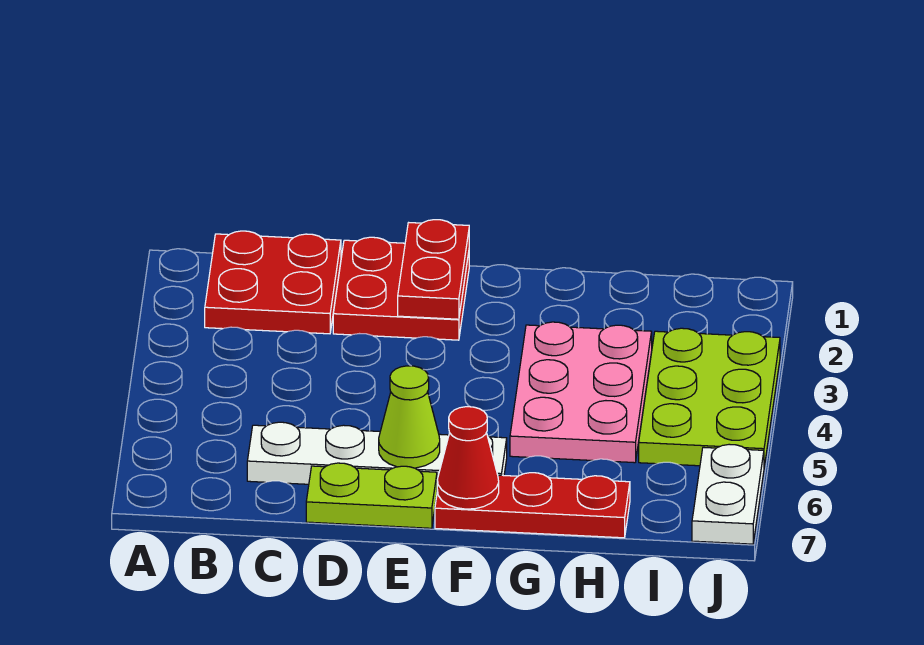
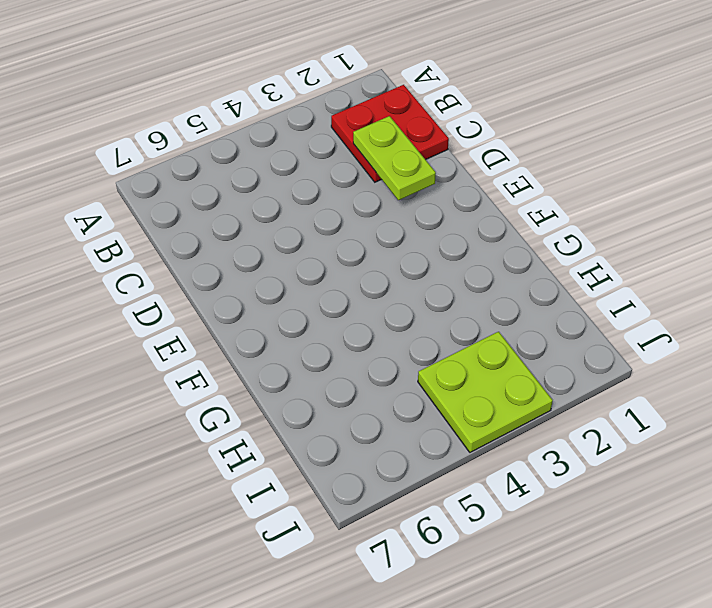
lime 1x2 plate [353,116,436,200] -> lime 1x2 plate moved to [306,463,437,528]
lime 2x2 plate [418,332,553,452] -> lime 2x3 plate [639,328,780,466]
none -> white 1x4 plate [247,422,507,484]
none -> red 2x2 plate [333,237,469,340]

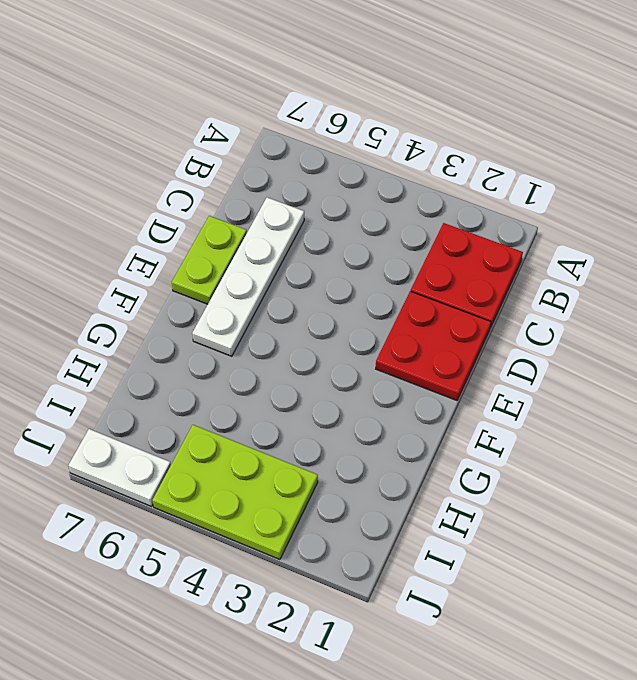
none -> red 1x3 plate [435,473,630,538]
none -> pink 2x3 plate [510,322,652,463]

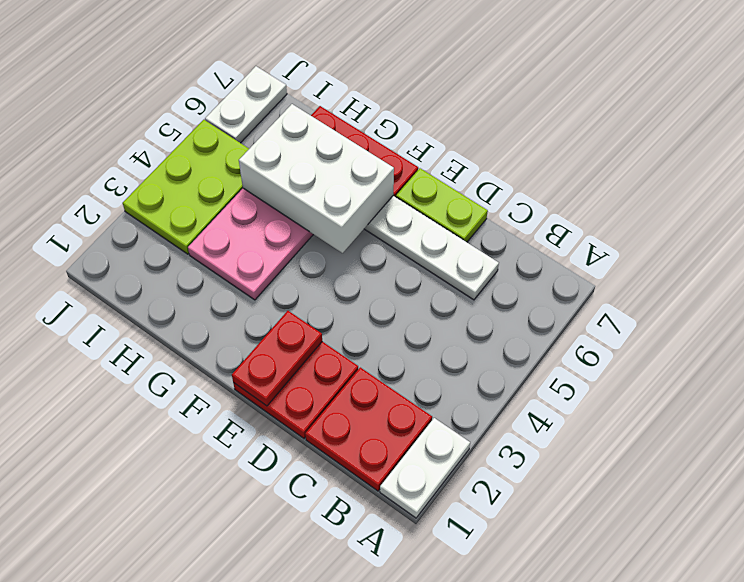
white 1x2 plate [380,418,470,518] -> none
white 2x3 brick [239,104,394,253] -> none
none -> lime 1x1 cone [379,366,440,468]
none -> red 1x1 cone [437,407,499,509]

